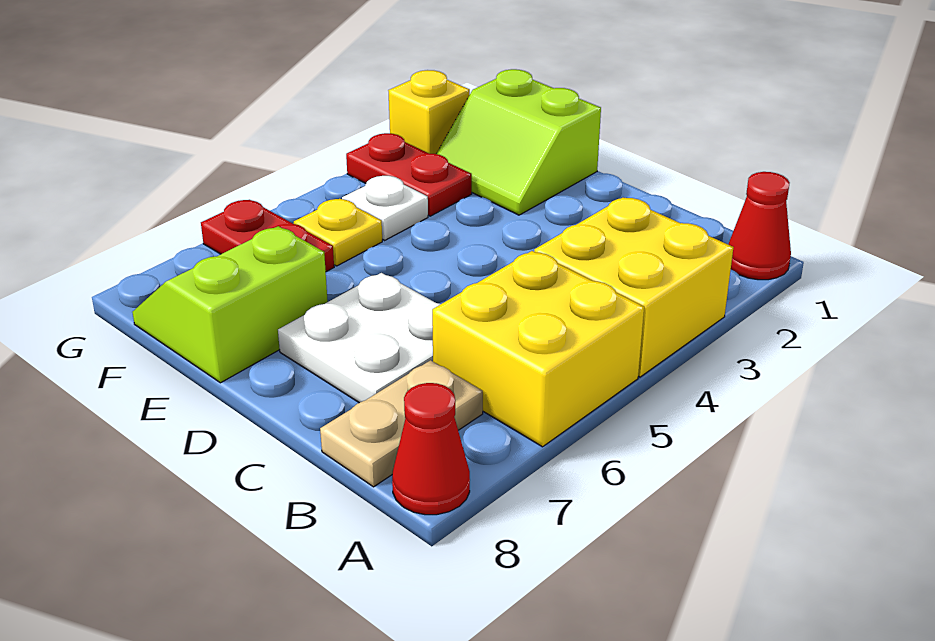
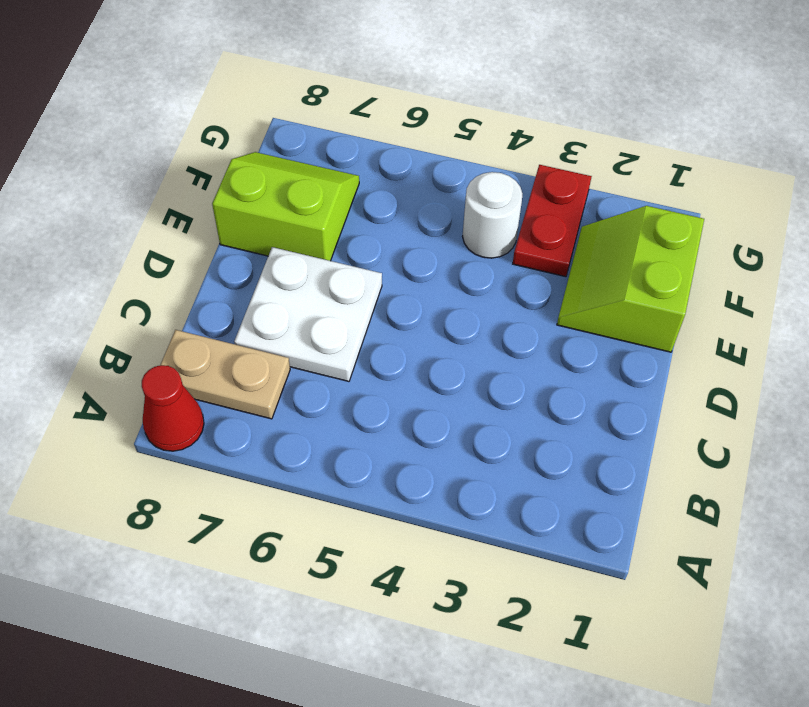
white 1x1 round brick [463,172,522,258] -> white 1x1 plate [342,176,428,240]
none -> red 1x1 cone [728,172,791,280]
none -> yellow 2x2 brick [534,198,733,377]
none -> yellow 2x2 brick [432,251,644,447]

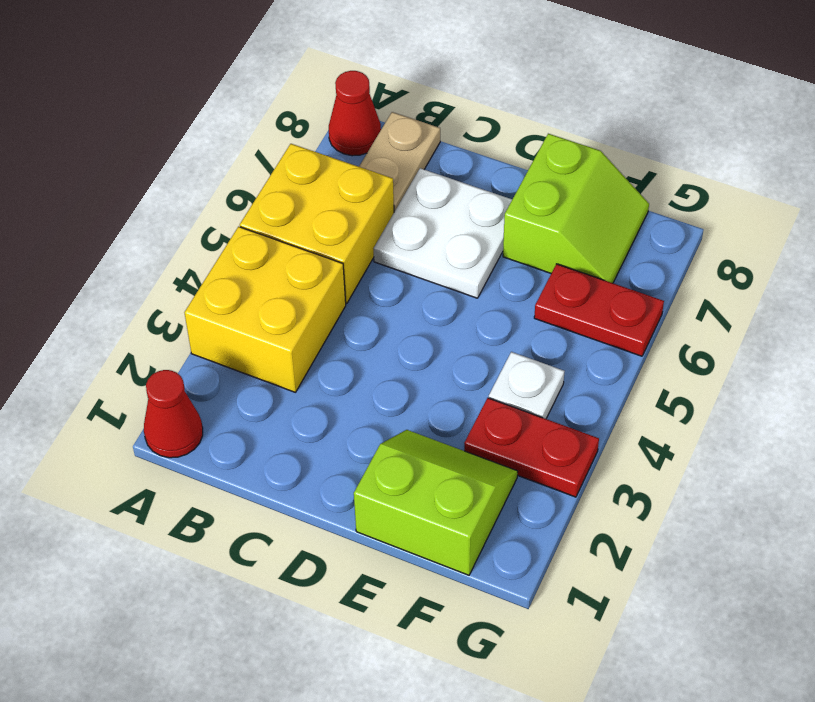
none -> yellow 1x1 plate [294,199,382,266]
none -> yellow 1x1 brick [388,70,470,154]

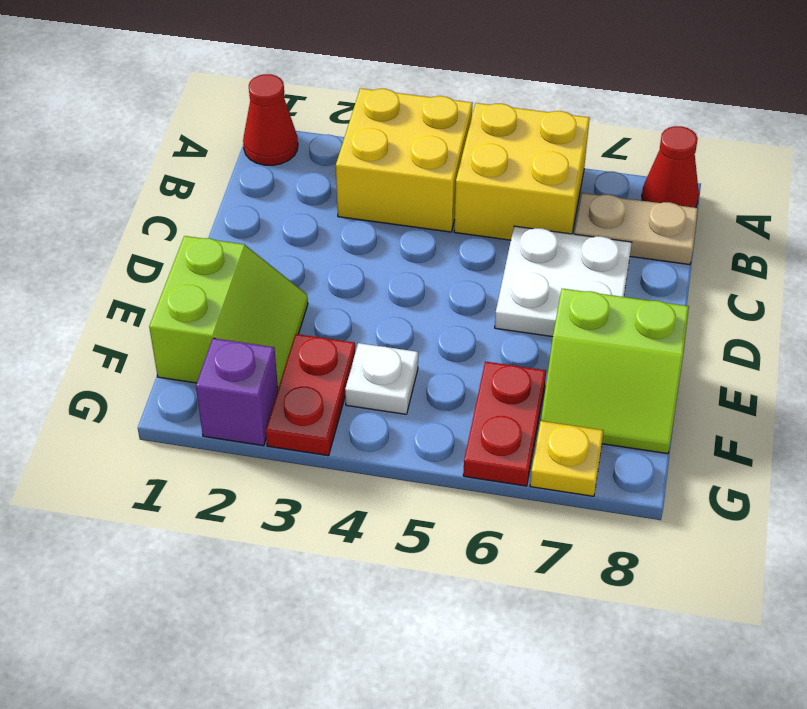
purple 1x1 brick [196,338,278,446] -> yellow 1x1 brick [388,70,470,154]
yellow 1x1 plate [530,421,604,496] -> yellow 1x1 plate moved to [294,199,382,266]

